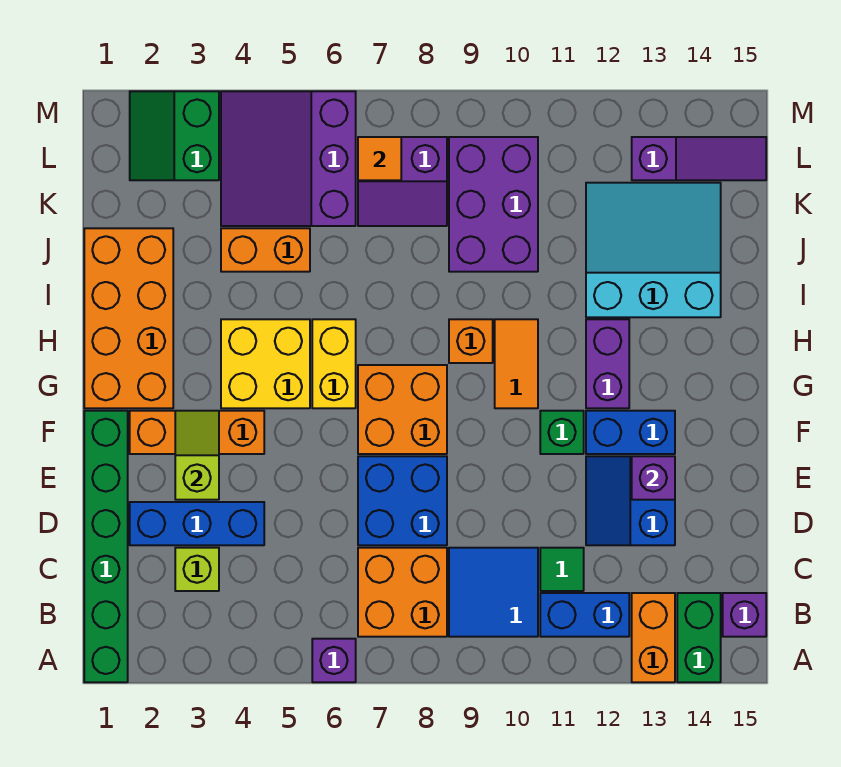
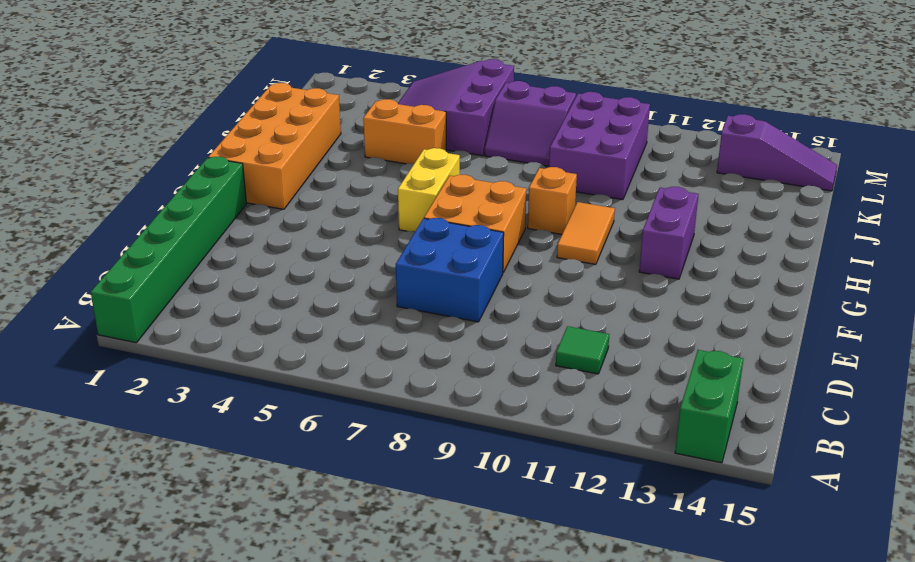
none -> purple 1x1 brick [312,639,356,682]
none -> orange 1x2 brick [632,593,675,682]
none -> orange 2x2 brick [358,548,447,637]
none -> blue 2x2 tile [449,548,538,637]

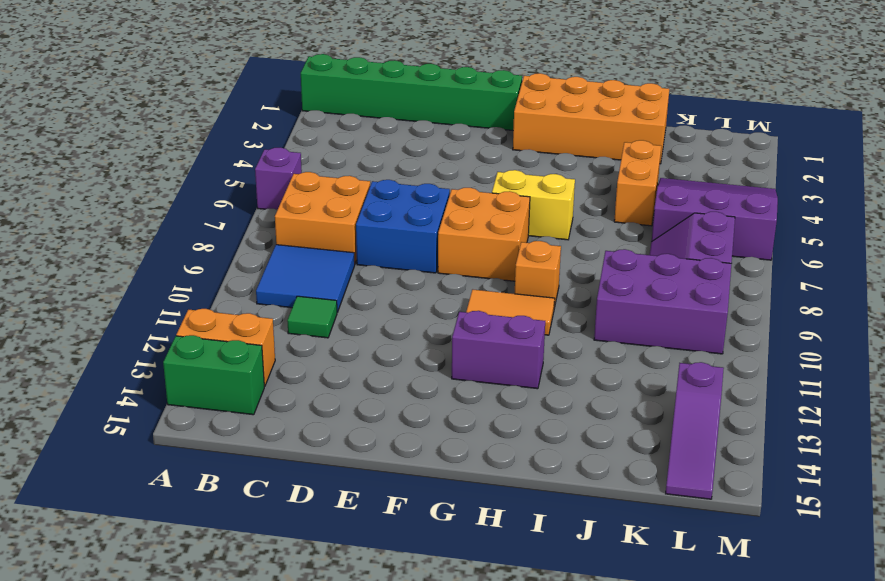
none -> blue 1x2 brick [540,593,629,637]
none -> purple 1x1 brick [723,593,766,637]
none -> lime 1x1 brick [175,548,219,591]
none -> blue 1x3 brick [130,502,264,545]

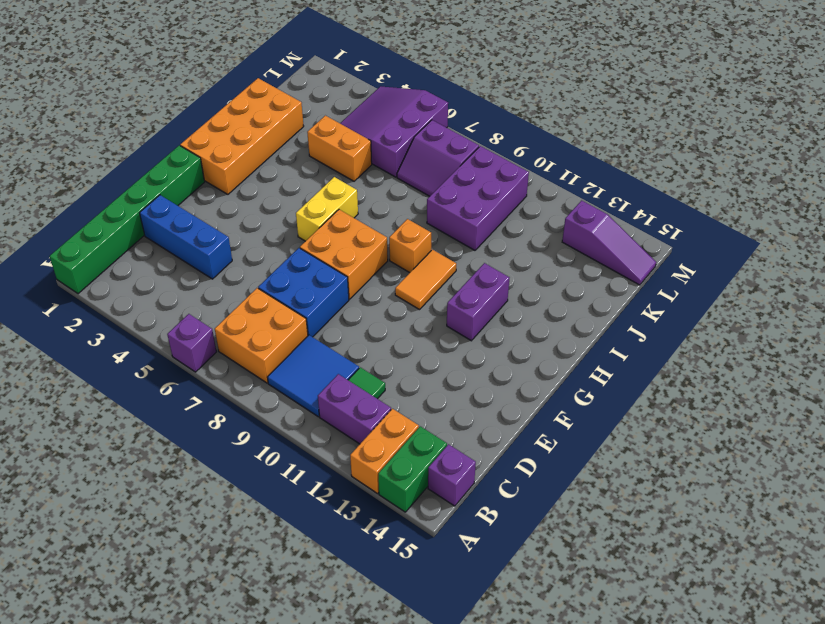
purple 1x2 brick [318,374,391,444] -> blue 1x2 brick [540,593,629,637]
none -> lime 1x1 brick [175,548,219,591]
none -> blue 2x2 slope [586,456,675,545]
none -> orange 1x3 brick [130,411,264,454]
none -> green 1x1 brick [540,411,584,454]

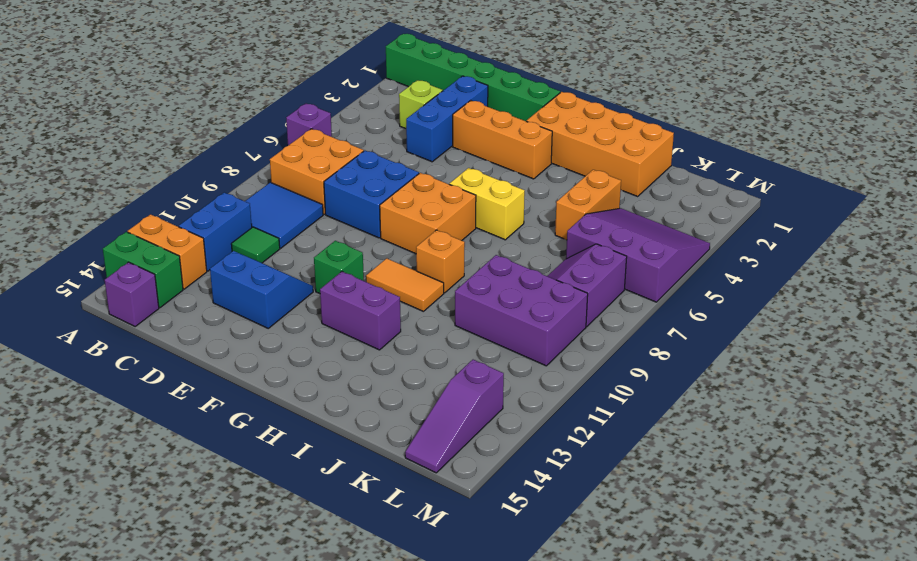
orange 1x3 brick [453,100,552,179] -> orange 1x3 brick turned to [130,411,264,454]
none -> blue 1x2 brick [586,411,675,454]
none -> yellow 2x2 brick [221,319,310,408]
none -> cyan 3x3 slope [586,183,721,317]
none -> green 2x2 slope [130,91,219,180]

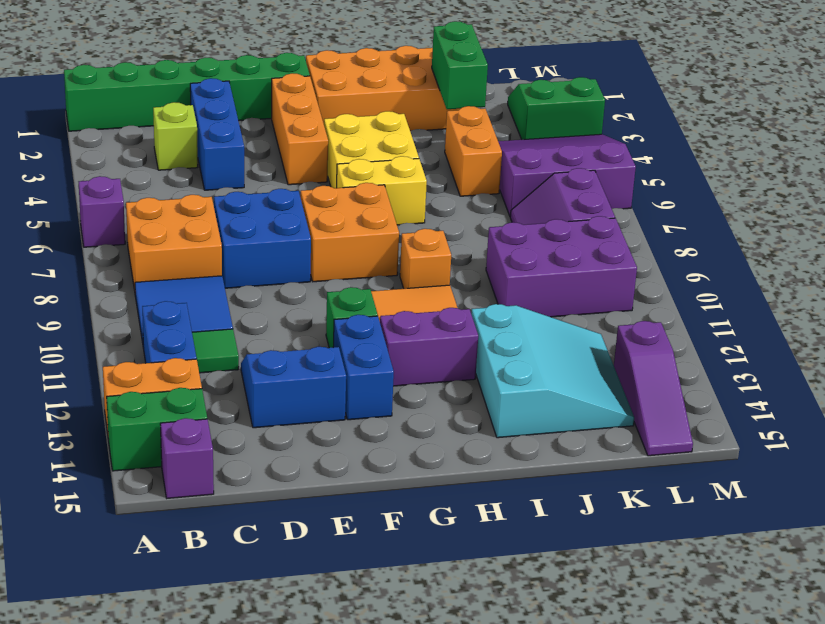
green 1x2 brick [432,21,488,109] -> none
none -> lime 1x2 slope [175,411,219,500]
none -> purple 1x1 brick [632,456,675,500]
none -> orange 1x1 tile [358,137,401,180]

